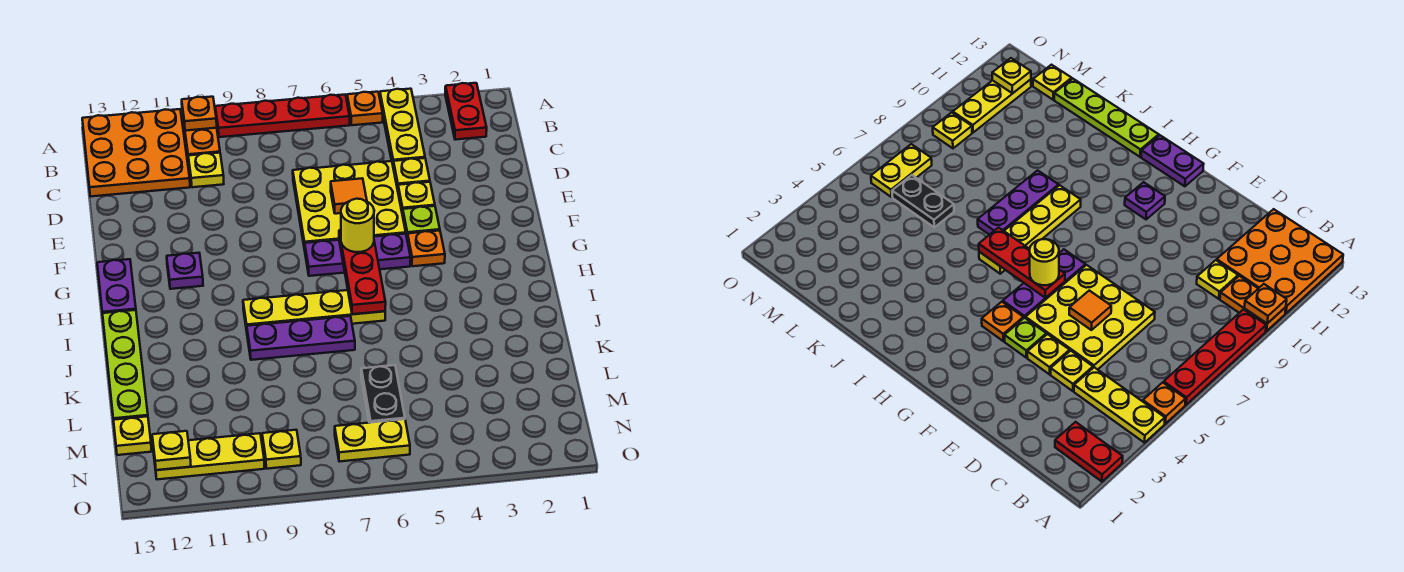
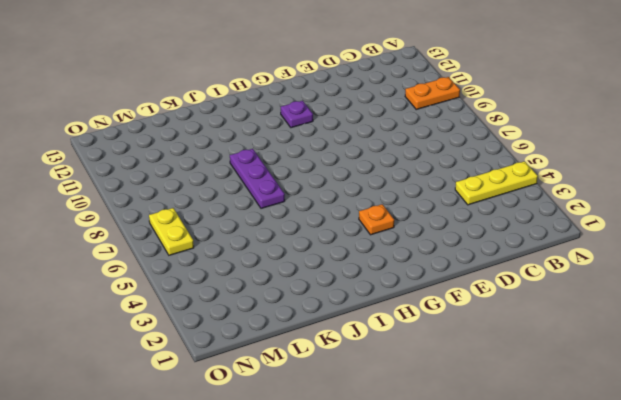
none -> red 1x2 plate [445,83,487,140]
none -> orange 1x1 plate [347,92,383,125]
none -> red 1x4 plate [215,95,350,137]

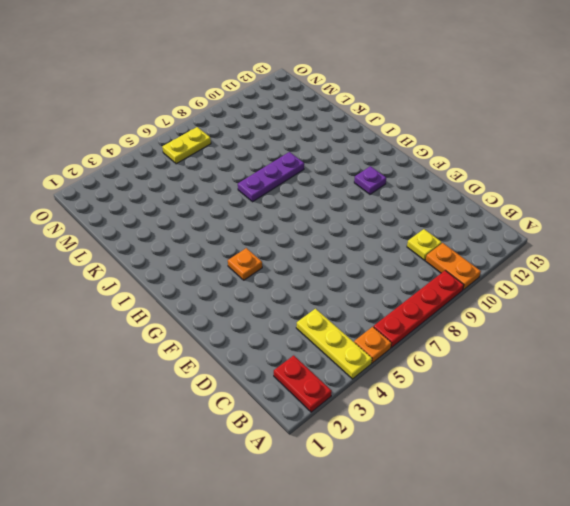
none -> orange 3x3 plate [82,109,190,196]
none -> yellow 1x1 plate [393,158,430,190]
none -> yellow 3x3 plate [293,161,406,250]

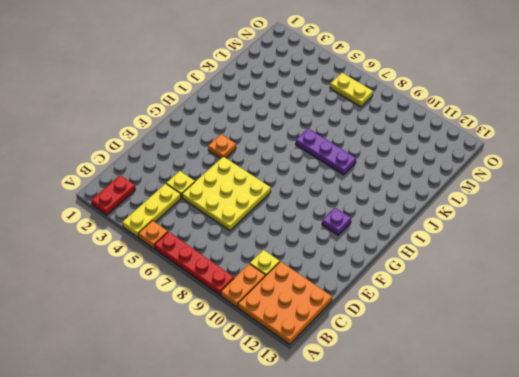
none -> yellow 1x1 plate [398,182,435,214]
none -> lime 1x1 plate [402,206,440,239]
none -> purple 1x3 plate [305,234,411,276]

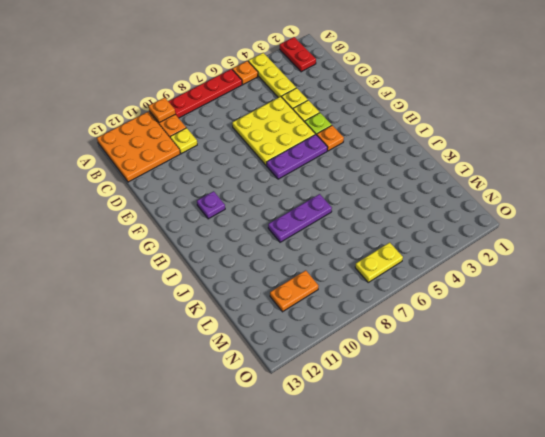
orange 1x2 plate [270,270,318,312] -> none
none -> purple 1x2 plate [97,259,136,315]
none -> yellow 1x4 plate [243,290,385,331]
none -> lime 1x4 plate [102,310,148,422]

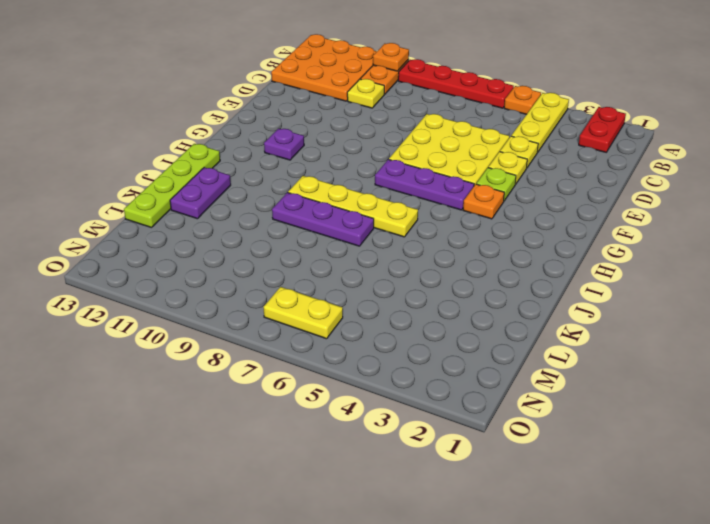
purple 1x2 plate [170,167,231,219] -> purple 1x2 plate moved to [97,259,136,315]
none -> black 1x2 plate [361,365,405,423]
none -> yellow 1x1 plate [113,416,152,455]
none -> yellow 1x1 plate [262,430,301,469]

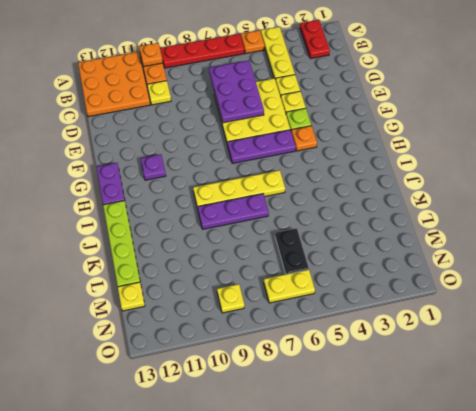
purple 2x3 plate [209,60,264,123] -> orange 1x1 tile [331,178,367,214]
none -> yellow 1x3 plate [153,433,265,479]
none -> red 1x3 plate [339,230,386,314]
none -> yellow 1x1 plate [152,431,191,470]

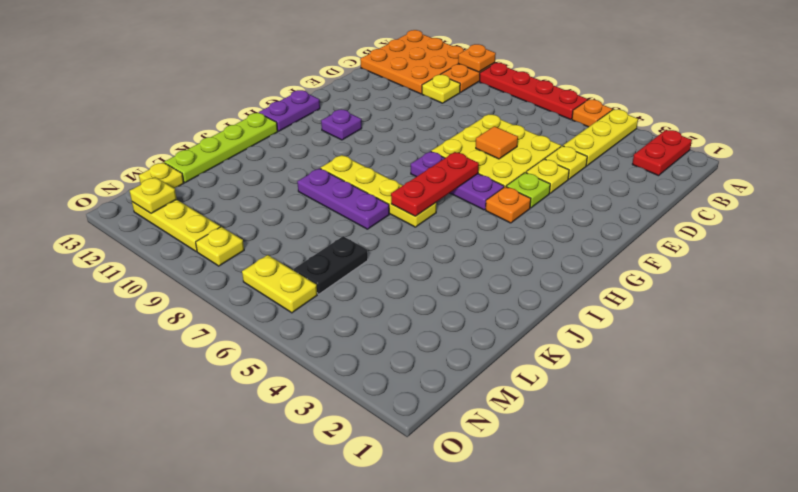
none -> yellow 1x1 round brick [341,199,374,252]

